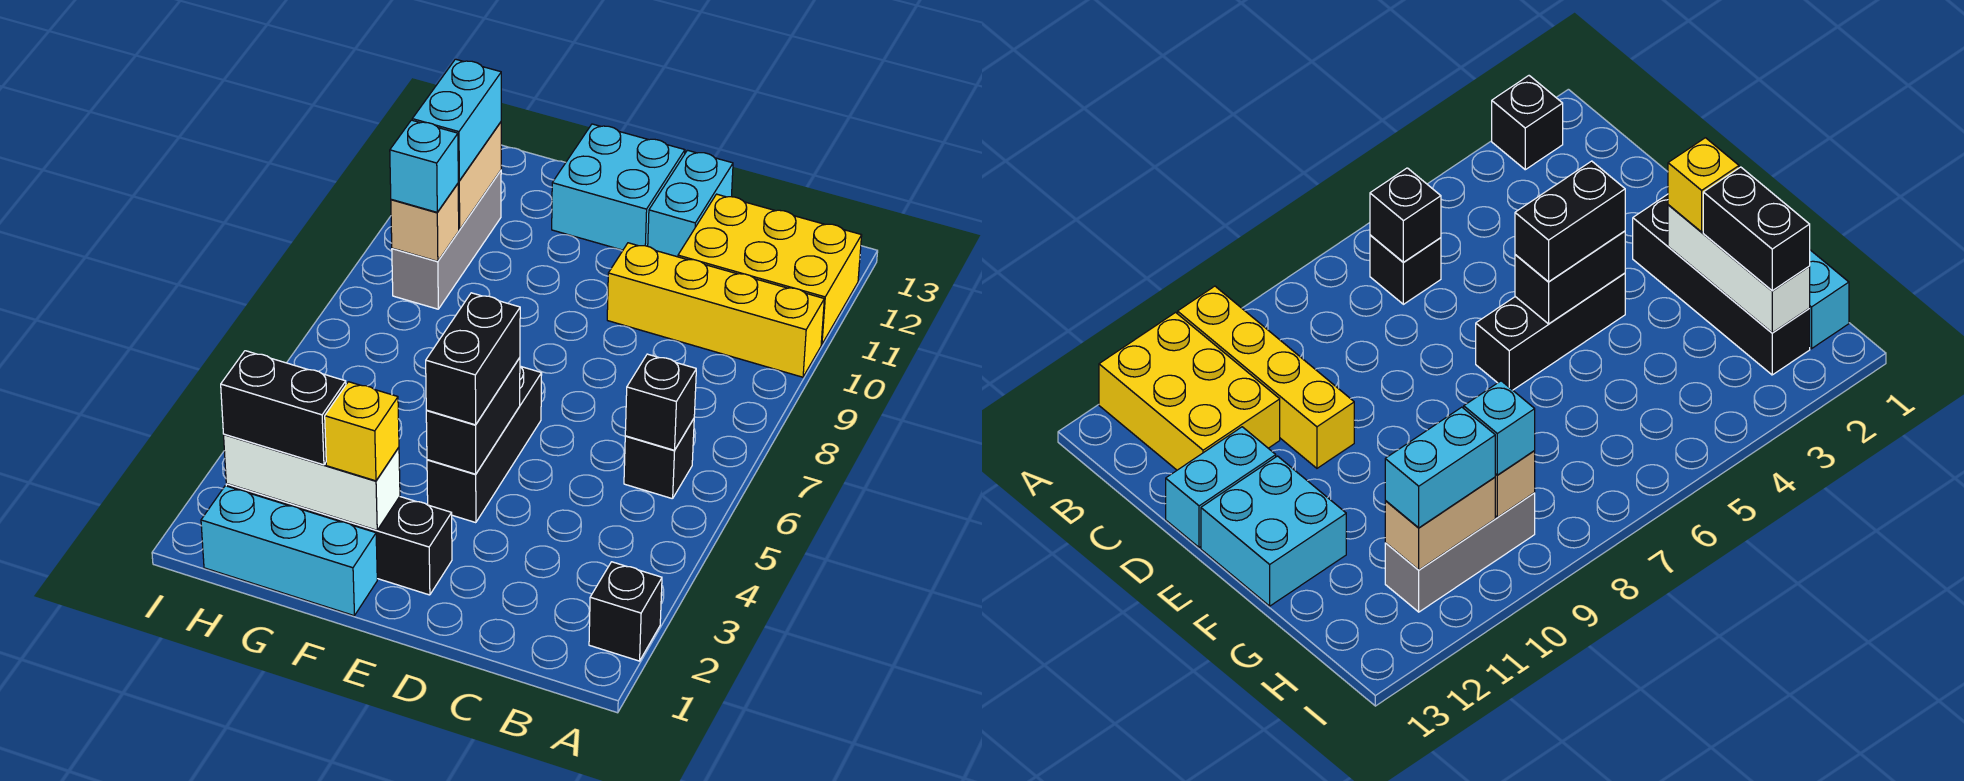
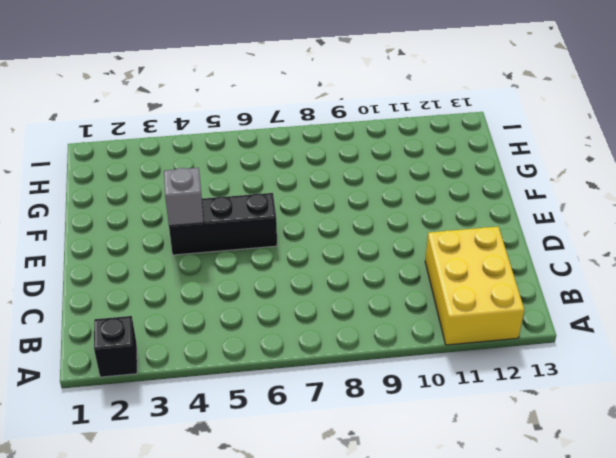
grey 1x1 brick [164,168,204,226] -> black 1x2 brick [426,358,520,474]
none -> yellow 1x4 brick [607,243,824,377]
none -> black 1x1 brick [624,419,694,499]
none -> cyan 1x2 brick [648,150,733,257]

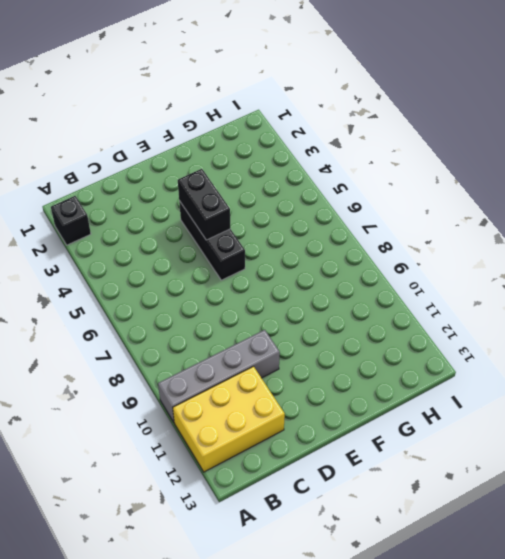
grey 1x4 brick [158,330,280,422] -> yellow 1x4 brick [607,243,824,377]
none -> black 1x1 brick [624,419,694,499]
none -> cyan 1x2 brick [648,150,733,257]
none -> black 1x4 brick [226,484,452,595]

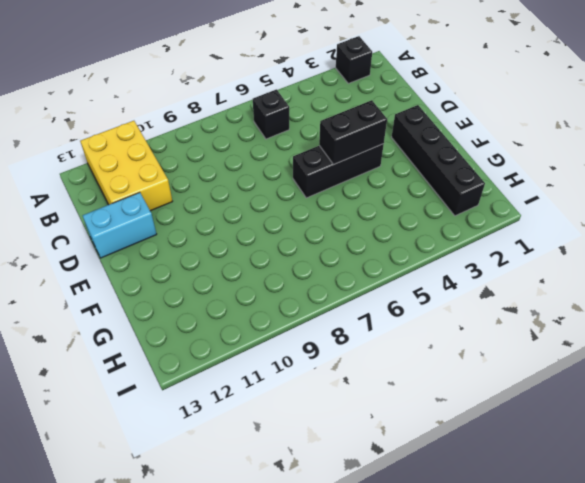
none -> yellow 1x4 brick [607,243,824,377]
none -> cyan 2x2 brick [552,124,685,250]
none -> cyan 1x3 brick [201,486,377,616]

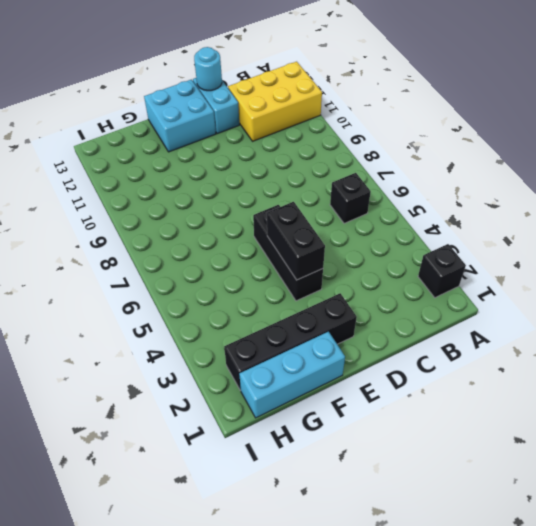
cyan 1x1 round brick [194,47,222,91] -> none
none -> yellow 1x4 brick [607,243,824,377]
none -> grey 1x3 brick [392,171,501,309]
none -> black 1x1 brick [625,354,696,450]

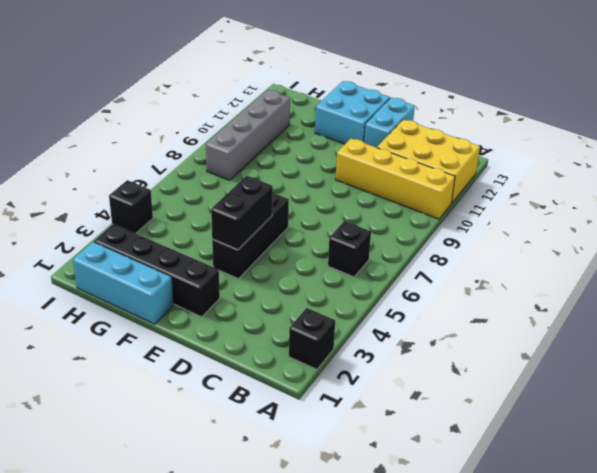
grey 1x4 brick [206,90,290,180] -> grey 1x3 brick [392,171,501,309]
black 1x1 brick [109,180,153,233] -> black 1x1 brick moved to [625,354,696,450]
none -> white 1x3 brick [224,434,400,530]
none -> tan 1x1 brick [391,184,459,261]
none -> tan 1x2 brick [458,122,501,230]

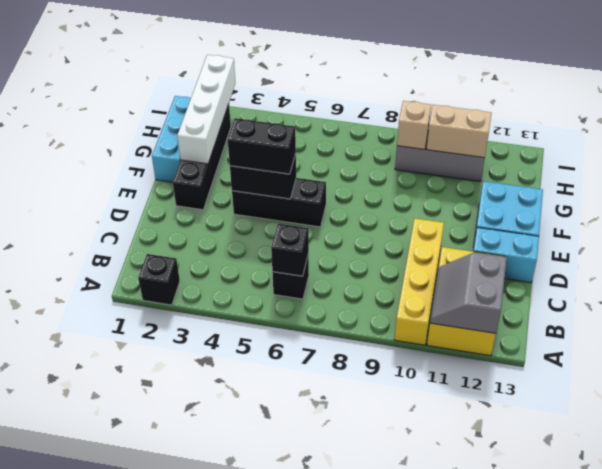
grey 2x2 slope [430,253,507,333] -> none
white 1x4 brick [177,55,236,164] -> white 1x3 brick [224,434,400,530]
none -> yellow 1x1 brick [325,382,399,481]
none -> black 1x2 brick [221,351,346,465]
none -> cyan 1x1 brick [390,120,458,212]

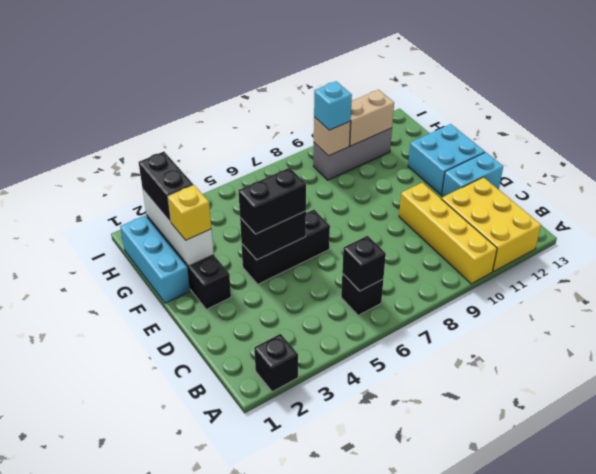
none -> cyan 1x2 brick [412,59,501,181]

